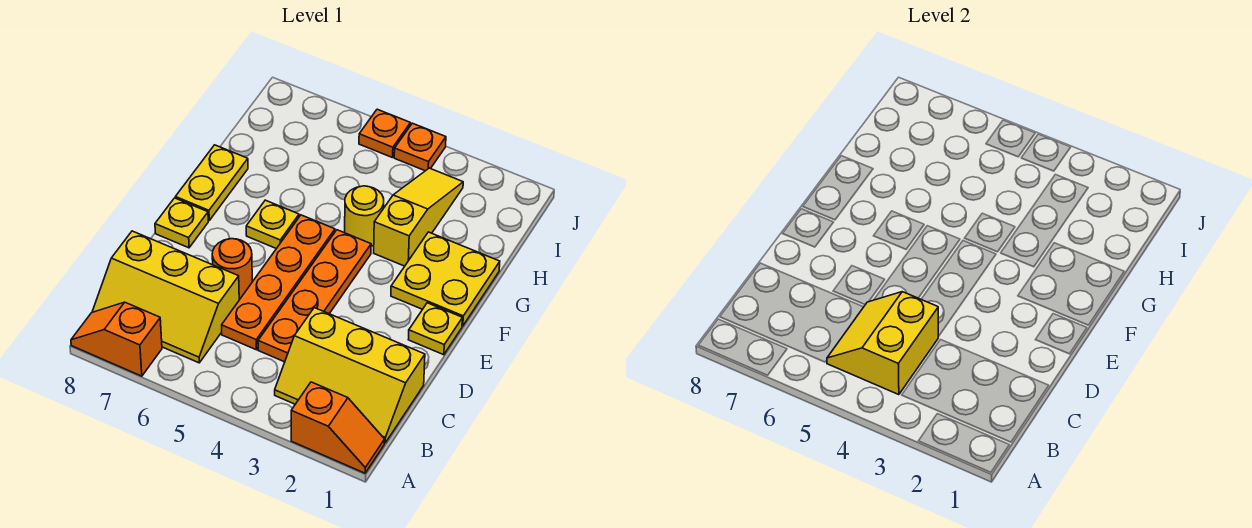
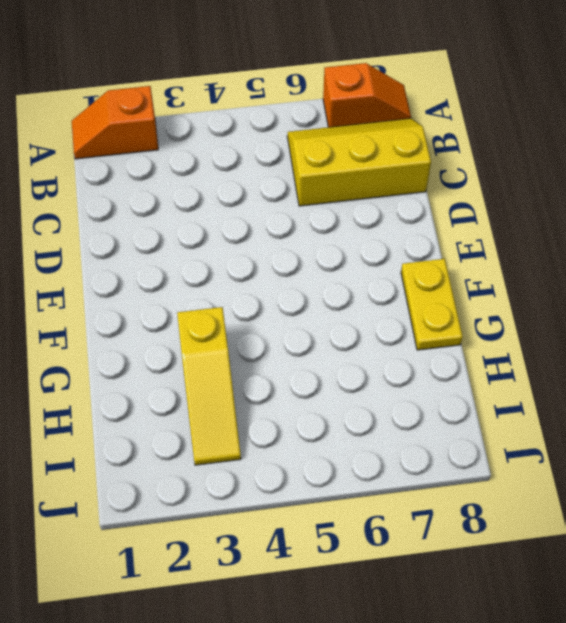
none -> yellow 2x3 slope [275,308,425,443]
none -> orange 1x4 plate [258,230,371,362]
none -> orange 1x4 plate [222,215,335,350]

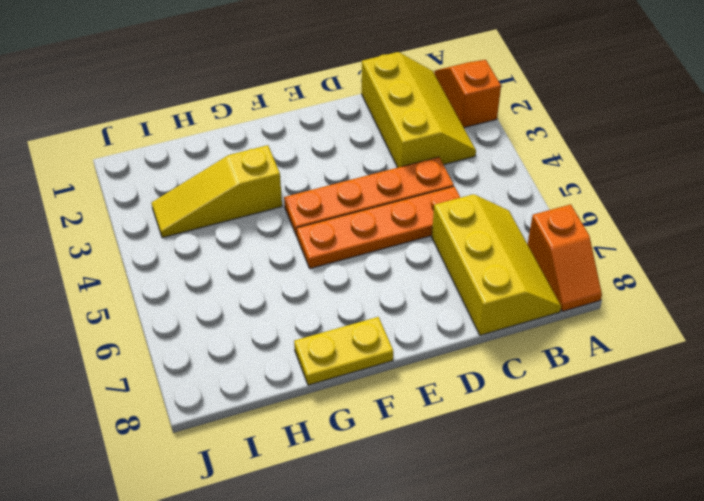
none -> orange 1x1 round brick [212,239,252,299]
none -> yellow 1x1 plate [408,303,462,355]
none -> yellow 1x1 plate [155,198,208,248]

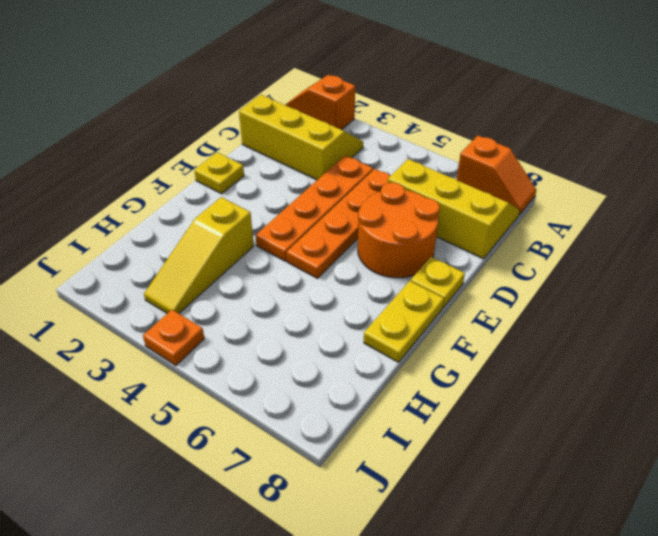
orange 2x2 round brick [358,183,440,278] -> orange 1x1 round brick [212,239,252,299]
none -> yellow 2x2 plate [391,232,500,326]
none -> yellow 1x1 plate [246,200,299,249]
none -> yellow 1x1 round brick [345,186,384,246]

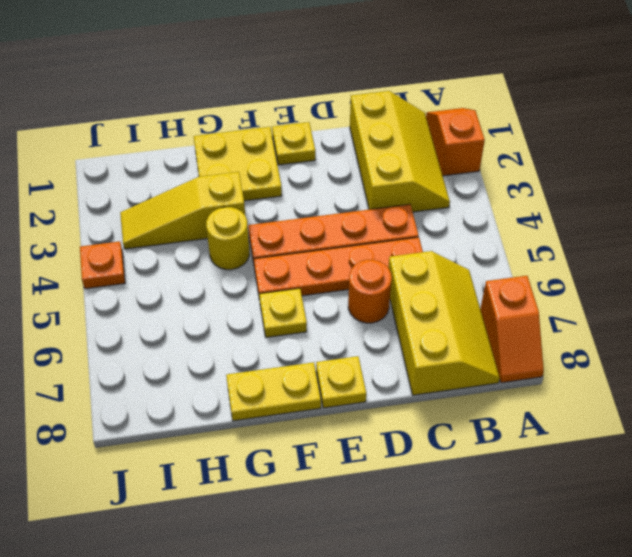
none -> orange 1x1 plate [359,109,410,158]
none -> yellow 2x2 slope [827,292,939,395]

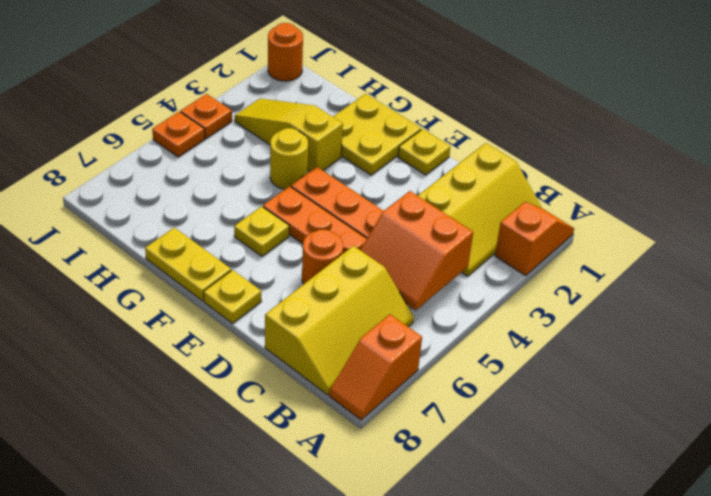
orange 2x2 slope [361,191,473,310] -> yellow 2x2 slope [827,292,939,395]
orange 1x1 round brick [268,23,303,81] -> none

